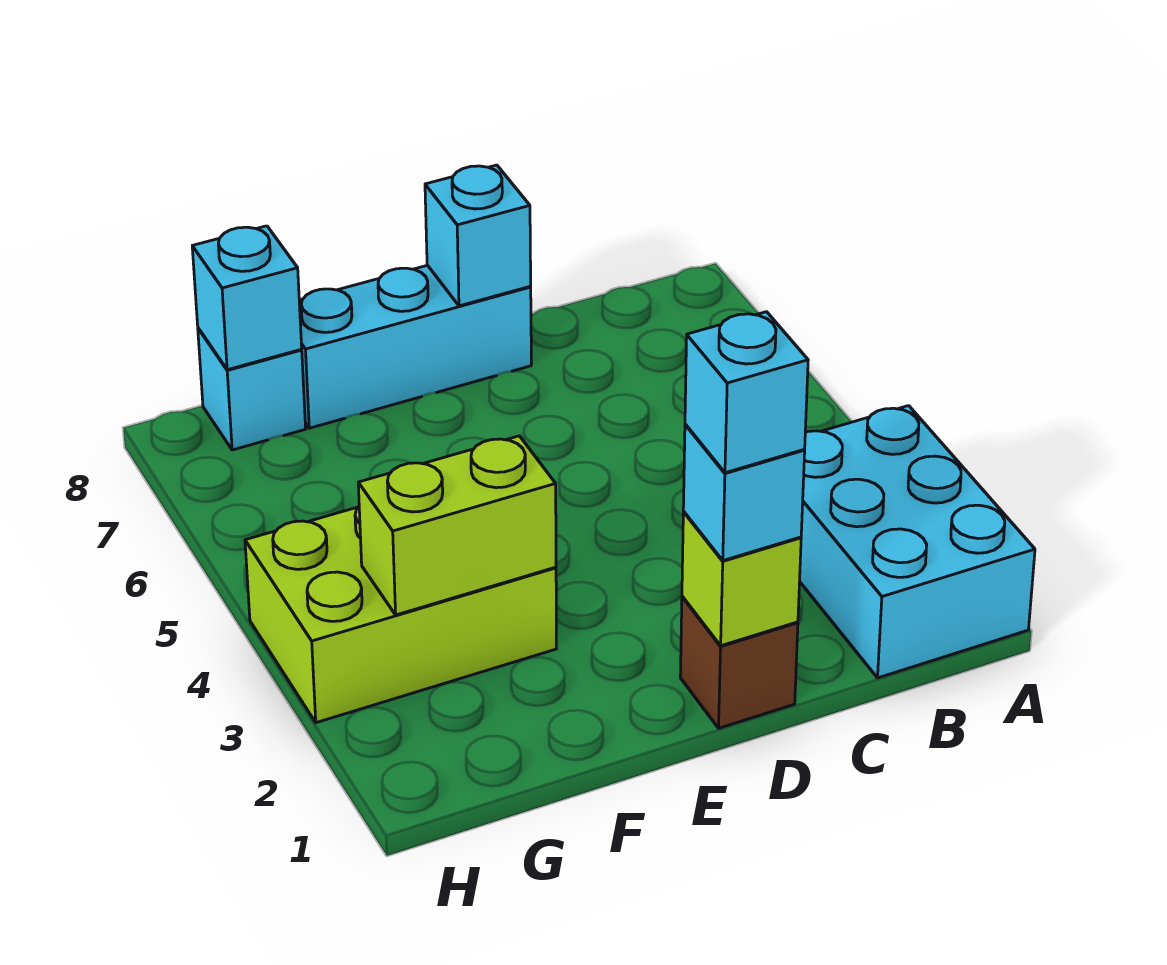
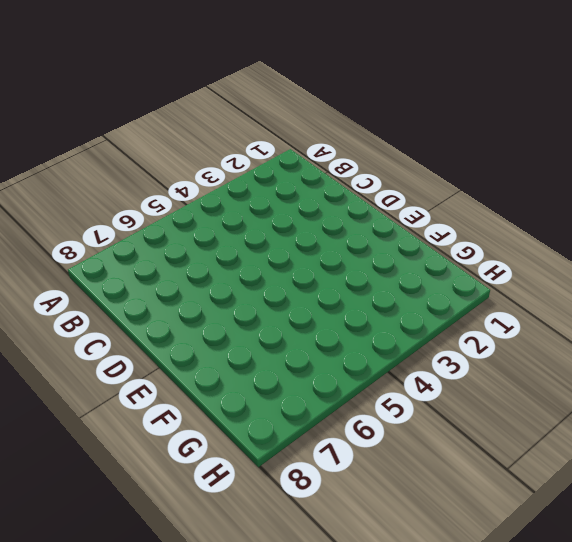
none -> cyan 2x3 brick [800,406,1035,678]
none -> brown 1x1 brick [680,597,798,728]

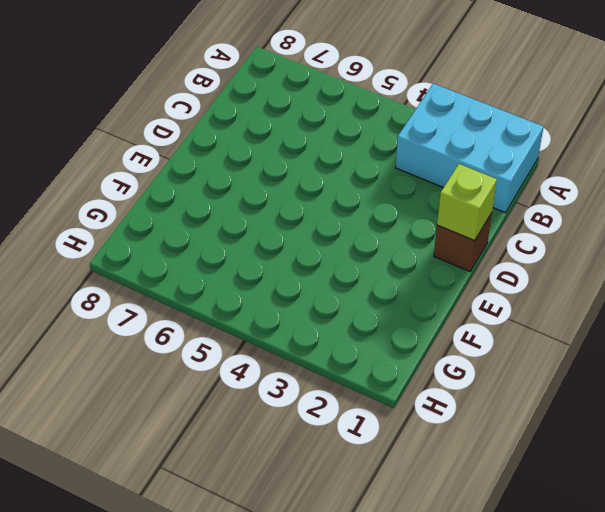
none -> cyan 1x3 brick [299,265,531,428]
none -> lime 2x3 brick [245,507,556,723]

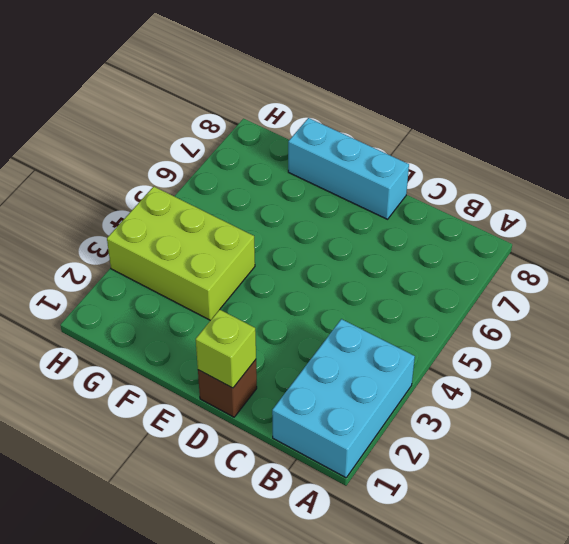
none -> cyan 1x1 brick [198,328,306,450]
none -> cyan 1x1 brick [425,165,531,306]

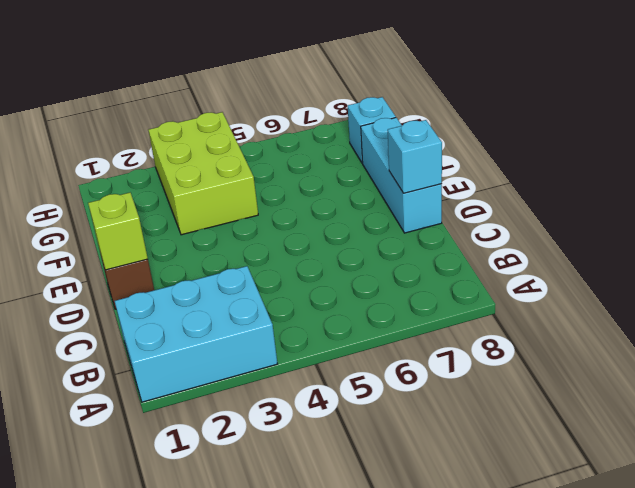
none -> lime 1x2 brick [358,436,556,615]
none -> cyan 1x1 brick [192,226,302,370]

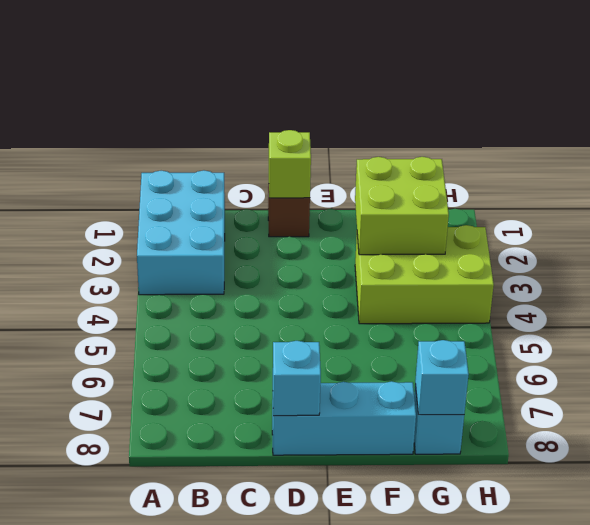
lime 2x2 brick [355,157,449,255] -> lime 1x2 brick [358,436,556,615]
none -> cyan 1x1 brick [683,424,805,561]
none -> cyan 1x1 brick [685,312,808,473]

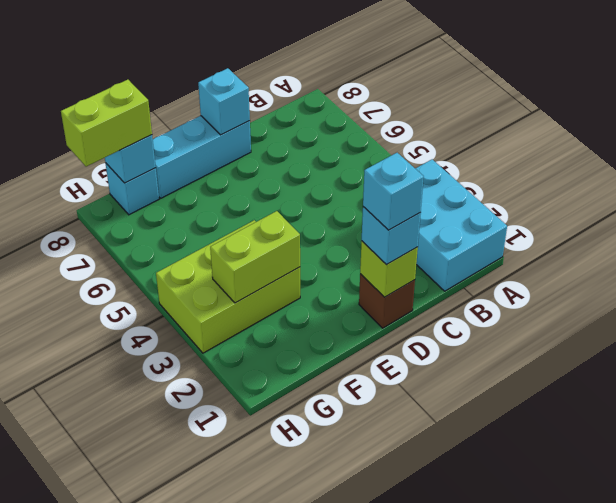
lime 1x2 brick [61,80,152,167] -> none

